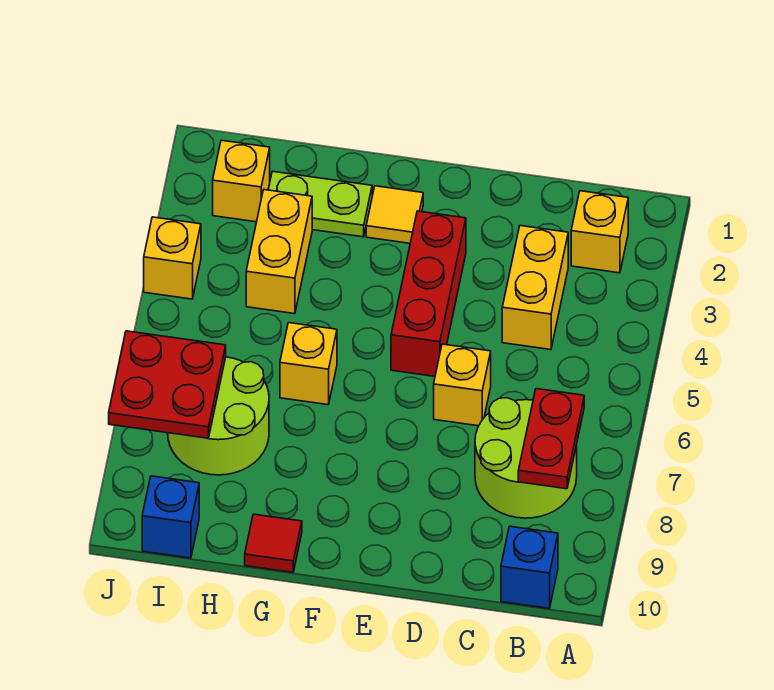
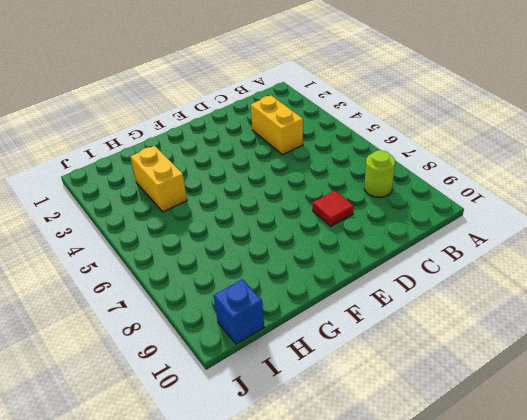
lime 1x1 round brick [364,150,395,197] -> lime 2x2 round brick [475,398,577,518]
red 1x1 tile [313,191,354,226] -> red 1x1 tile moved to [245,514,302,572]
none -> yellow 1x1 brick [571,191,628,273]
none -> blue 1x1 brick [501,526,558,608]
none -> yellow 1x1 brick [434,344,491,426]

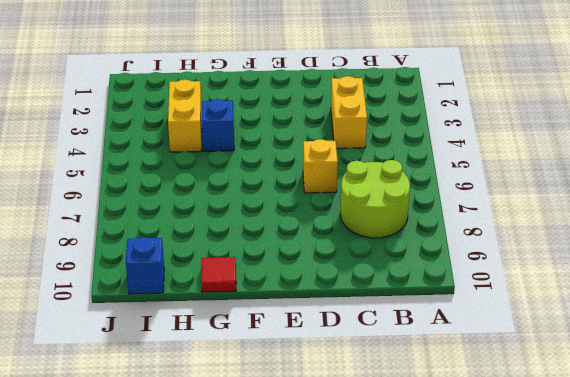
blue 1x1 brick [201,99,234,151] -> blue 1x1 brick moved to [501,526,558,608]
none -> yellow 1x1 brick [571,191,628,273]
none -> red 1x3 brick [391,211,466,376]
none -> yellow 1x1 tile [366,186,423,243]

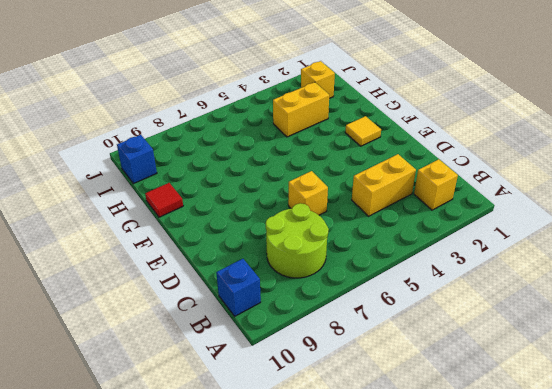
none -> red 1x3 brick [391,211,466,376]
none -> lime 1x2 plate [268,171,372,237]
none -> yellow 1x1 brick [280,323,337,405]

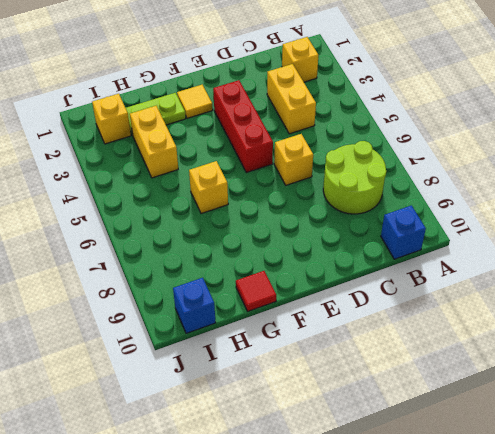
none -> lime 2x2 round brick [168,357,269,475]
none -> yellow 1x1 brick [144,217,201,299]
none -> red 1x2 plate [518,389,584,489]

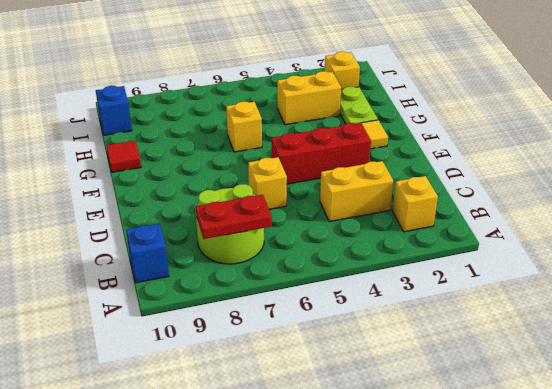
none -> lime 2x2 round brick [168,357,269,475]
none -> yellow 1x1 brick [144,217,201,299]
none -> red 2x2 plate [109,331,226,438]

